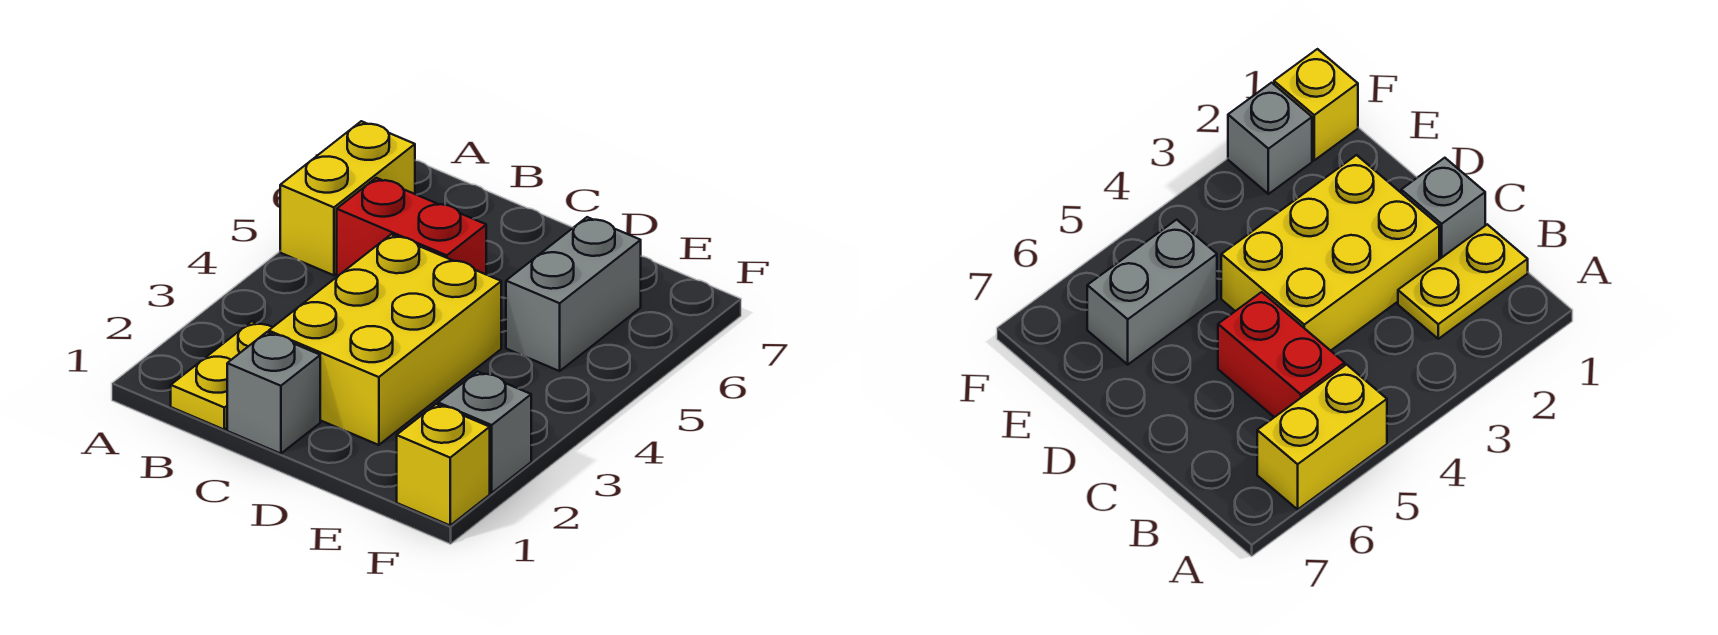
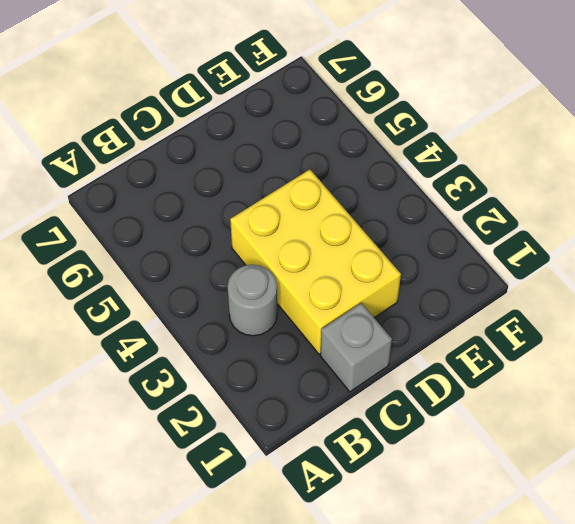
grey 1x1 round brick [228,265,277,336] -> none
none -> yellow 1x2 brick [280,121,415,275]
none -> yellow 1x2 plate [171,321,272,430]

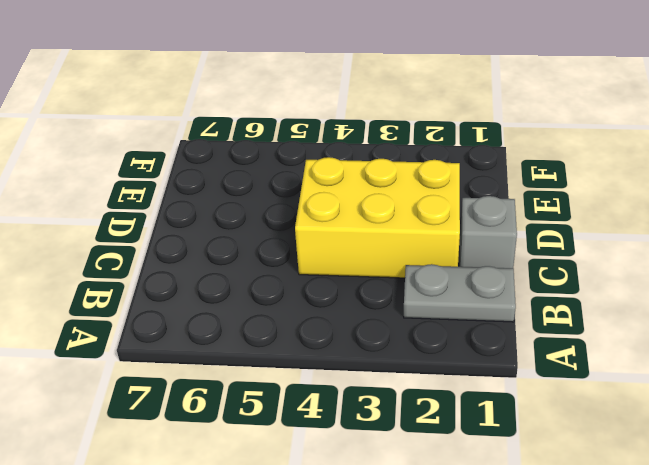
grey 1x2 plate [404,264,516,322] -> yellow 1x2 plate [171,321,272,430]
none -> yellow 1x2 brick [280,121,415,275]
none -> red 1x2 brick [337,178,486,276]

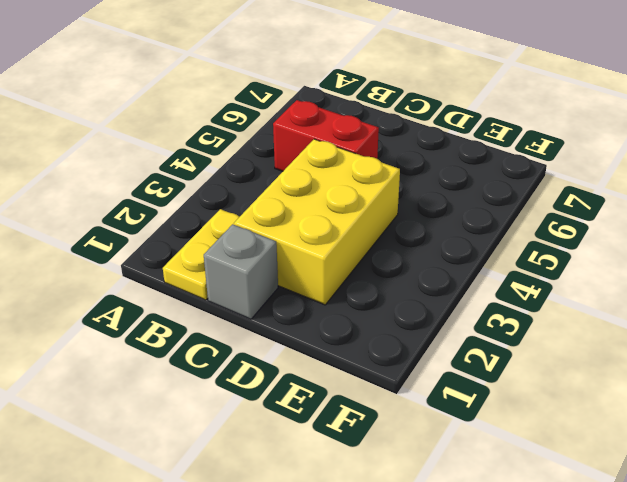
none -> yellow 1x2 brick [280,121,415,275]
none -> grey 1x2 brick [506,217,641,371]

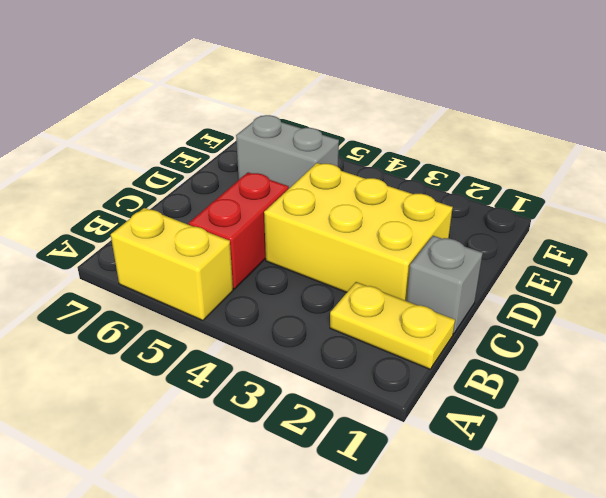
none -> yellow 1x1 brick [397,404,490,525]
none -> grey 1x1 brick [438,371,531,493]

